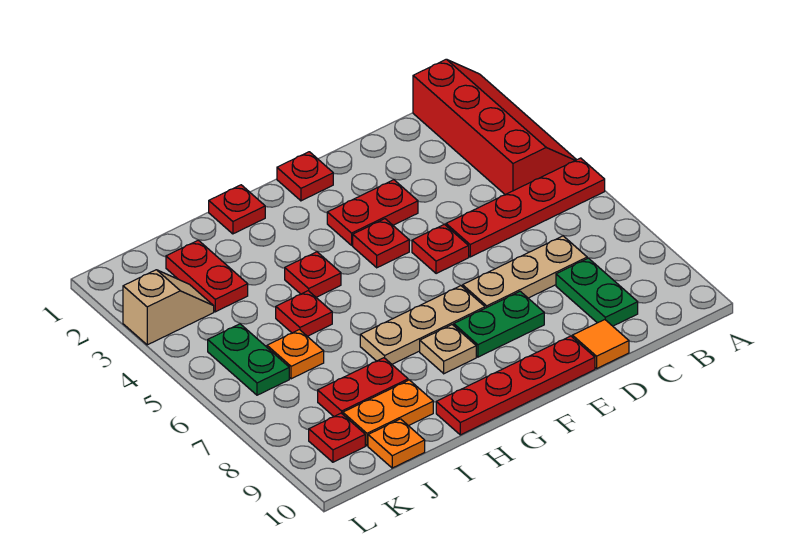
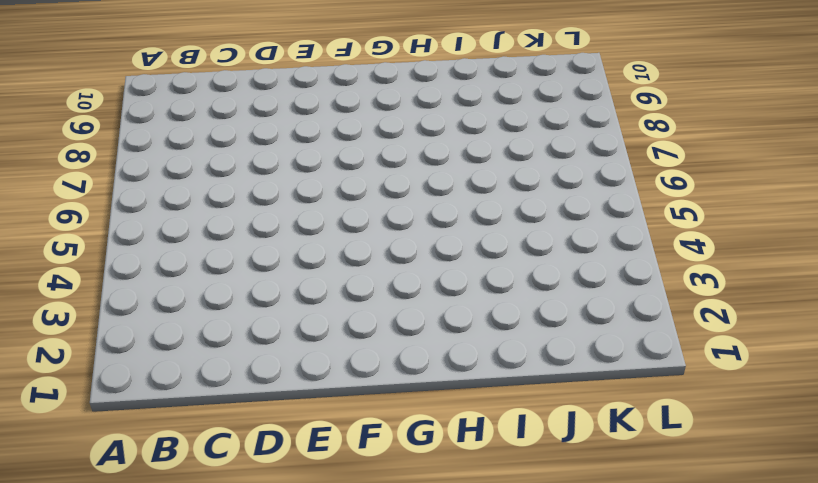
none -> red 2x4 slope [413,59,576,195]
none -> red 1x4 plate [446,158,605,257]
none -> tan 1x3 plate [463,236,587,308]

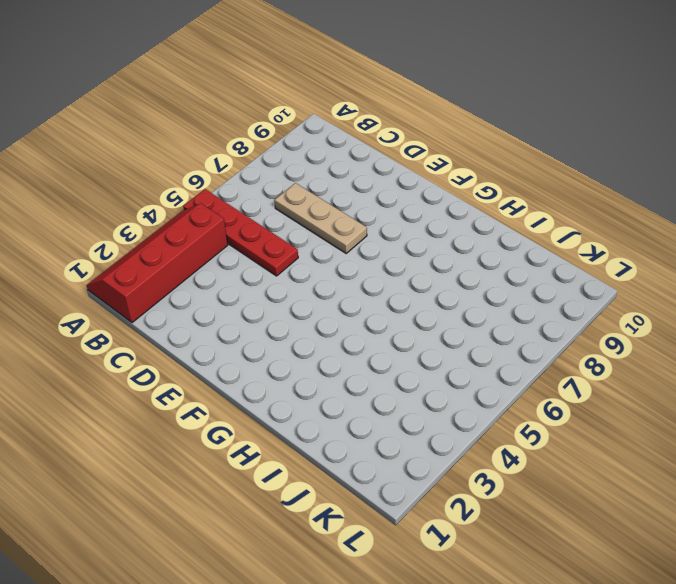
none -> green 1x2 plate [556,258,638,326]
none -> orange 1x1 tile [572,320,629,368]
none -> red 1x2 plate [327,180,418,245]

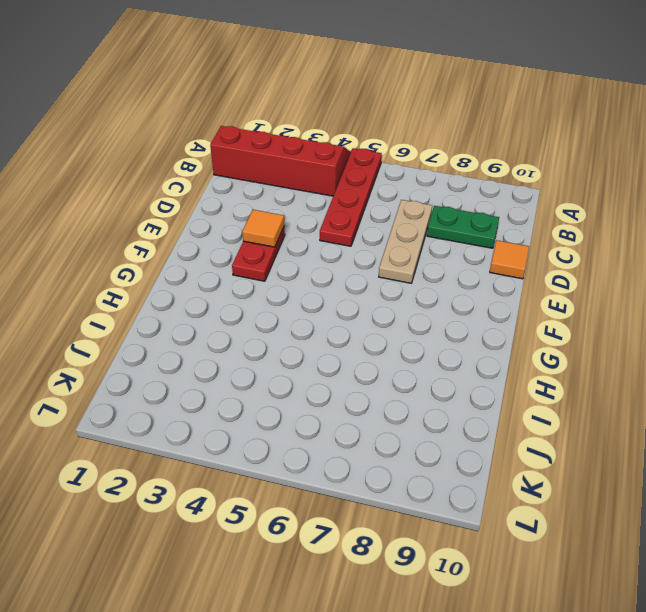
orange 1x1 tile [242,210,284,247] -> none
none -> red 1x1 plate [412,224,469,274]
none -> green 1x2 plate [454,291,544,357]
none -> red 1x4 plate [436,336,595,435]

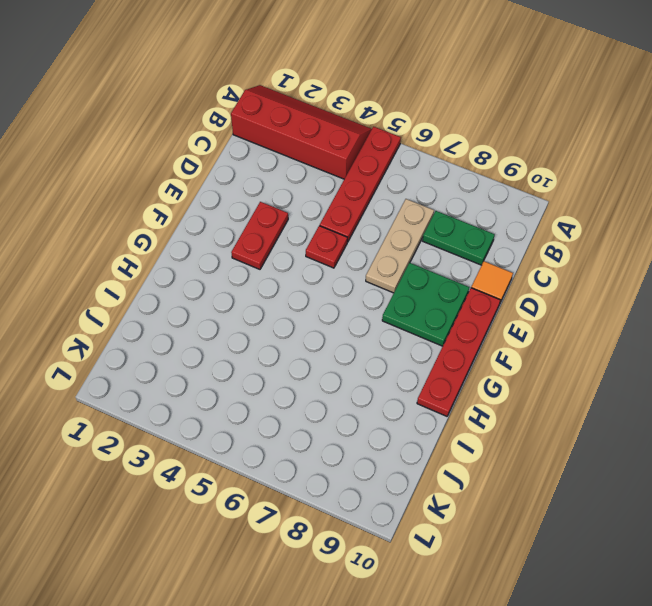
green 2x2 plate [382,263,469,346] -> green 1x2 plate [454,291,544,357]
none -> red 1x1 plate [277,152,333,201]
none -> red 1x1 plate [353,219,409,268]
none -> tan 1x3 plate [360,286,485,364]

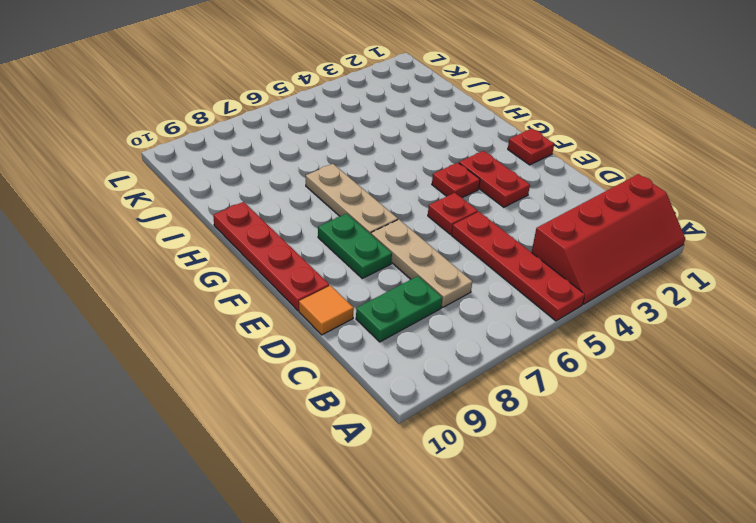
none -> tan 1x1 plate [420,325,476,374]
none -> red 1x1 plate [209,185,265,234]
none -> red 1x1 plate [285,252,341,297]

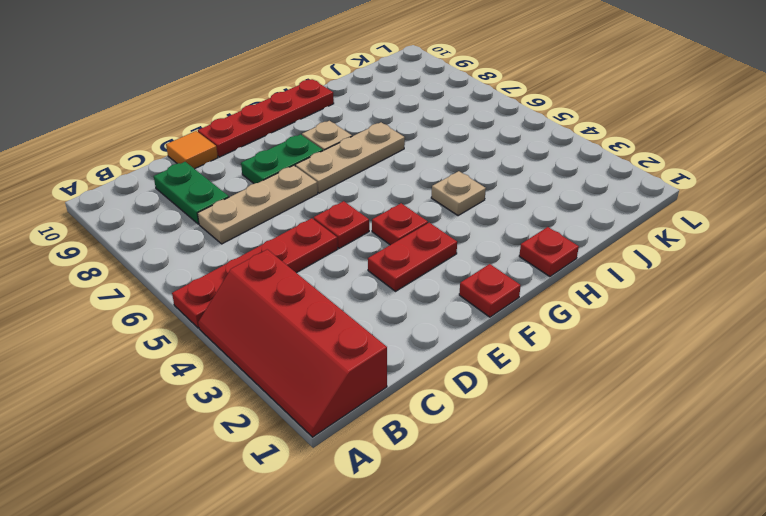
tan 1x1 plate [431,171,486,216] -> red 1x1 plate [285,252,341,297]
none -> red 1x1 plate [276,291,332,336]
none -> red 1x2 plate [318,358,408,416]
none -> orange 1x2 plate [343,380,433,446]

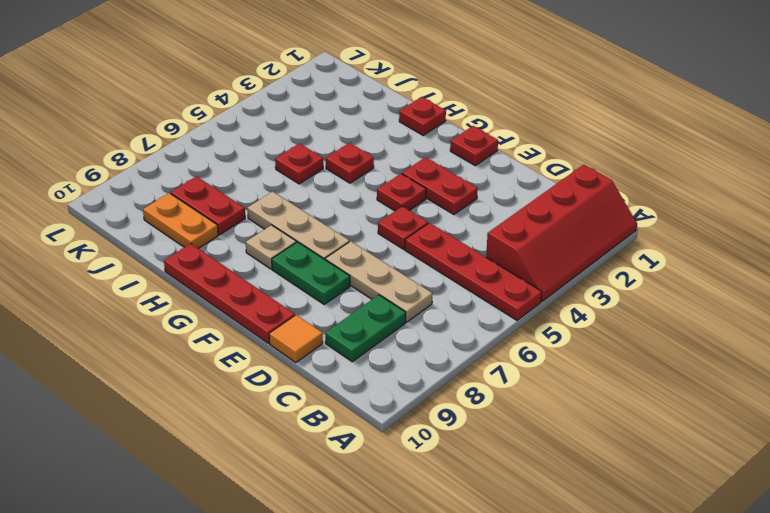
none -> red 1x2 plate [166,240,248,312]
none -> orange 1x1 plate [267,330,324,379]
none -> orange 1x1 plate [368,419,425,468]

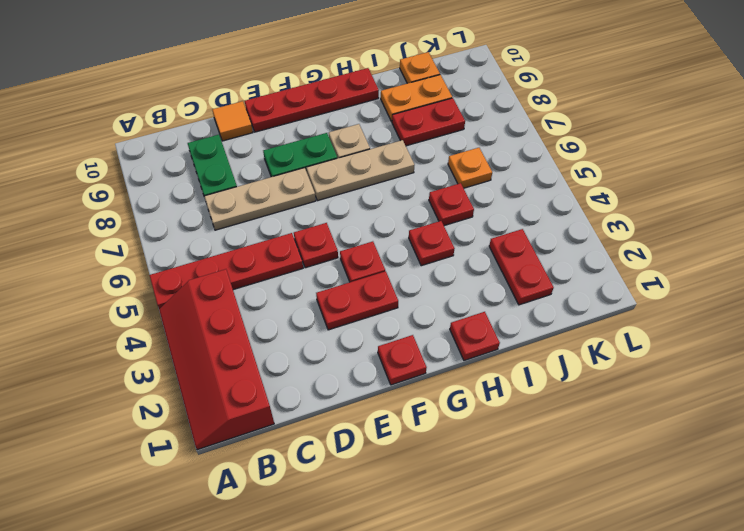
none -> tan 1x2 slope [123,270,214,345]
none -> green 1x2 plate [208,324,289,395]
none -> red 1x1 plate [309,413,365,462]

